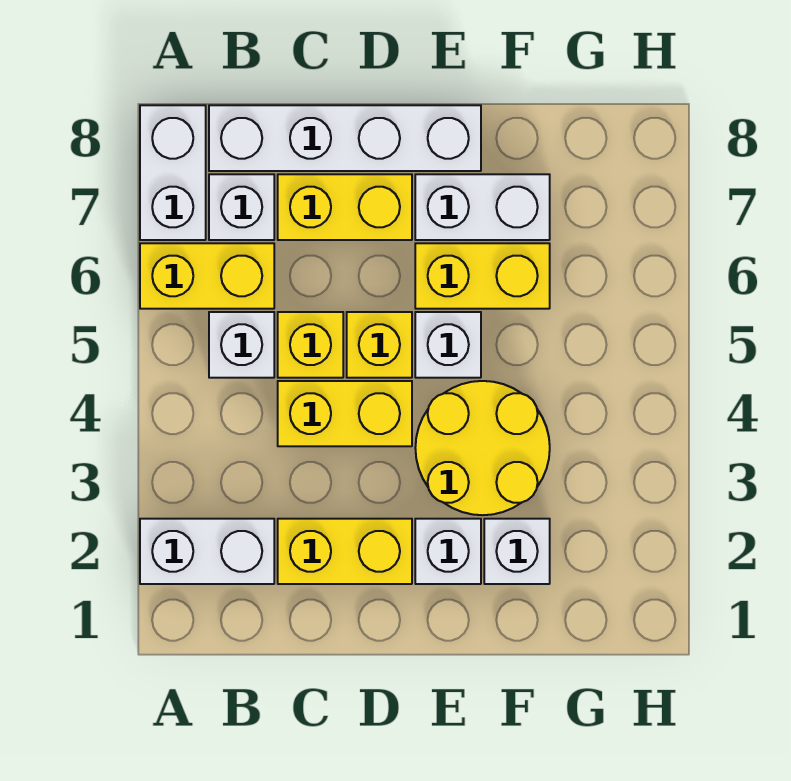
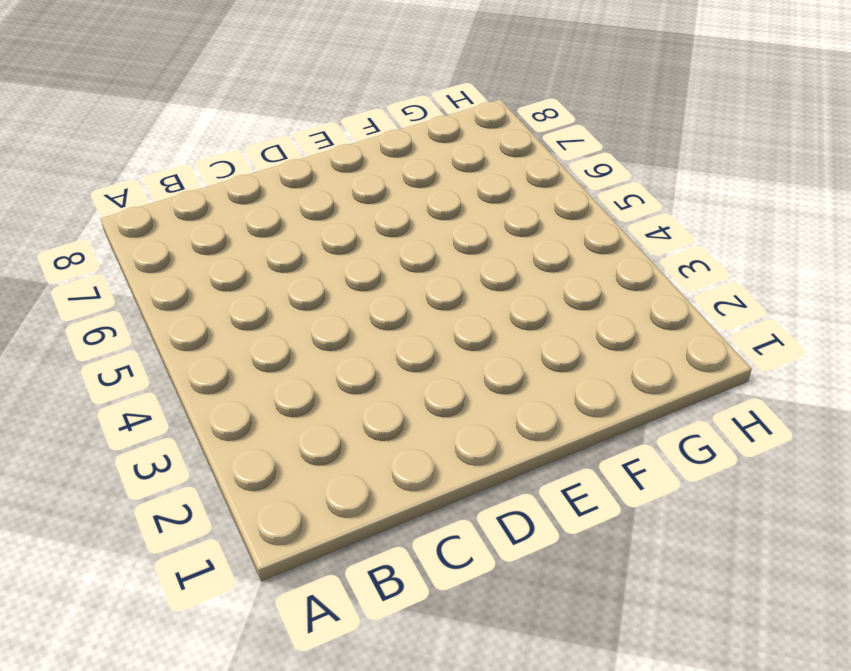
none -> white 1x2 brick [140,519,274,584]
none -> yellow 1x2 brick [140,243,274,309]
none -> white 1x2 brick [140,105,206,240]

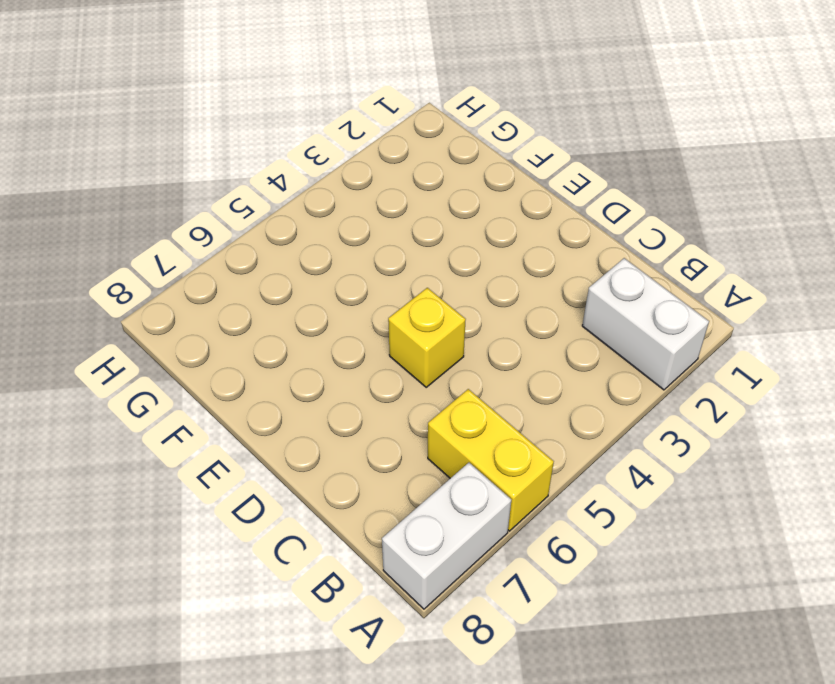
none -> white 1x1 brick [209,312,274,378]
none -> white 1x1 brick [209,174,274,240]
none -> white 1x4 brick [209,105,481,171]

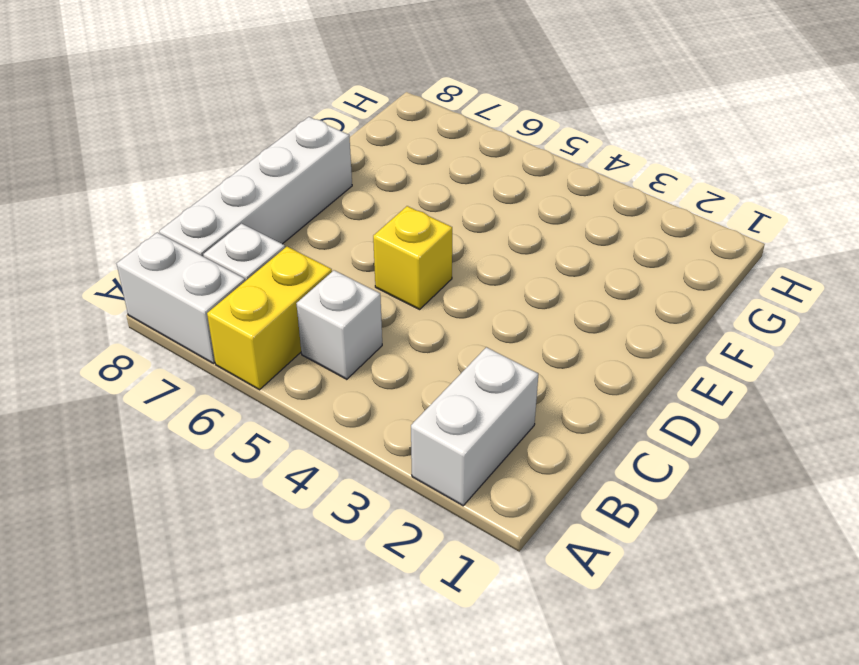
none -> yellow 1x2 brick [278,519,412,584]
none -> yellow 1x2 brick [278,381,412,446]
none -> yellow 1x1 brick [278,312,343,378]

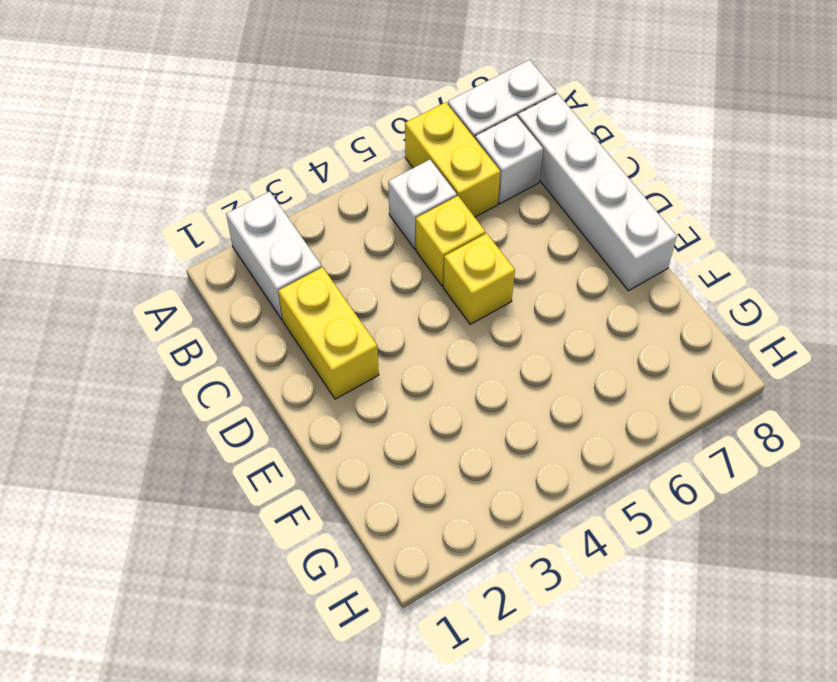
none -> yellow 1x2 brick [278,381,412,446]
none -> yellow 1x2 brick [278,174,412,240]
none -> white 1x1 brick [415,519,481,584]

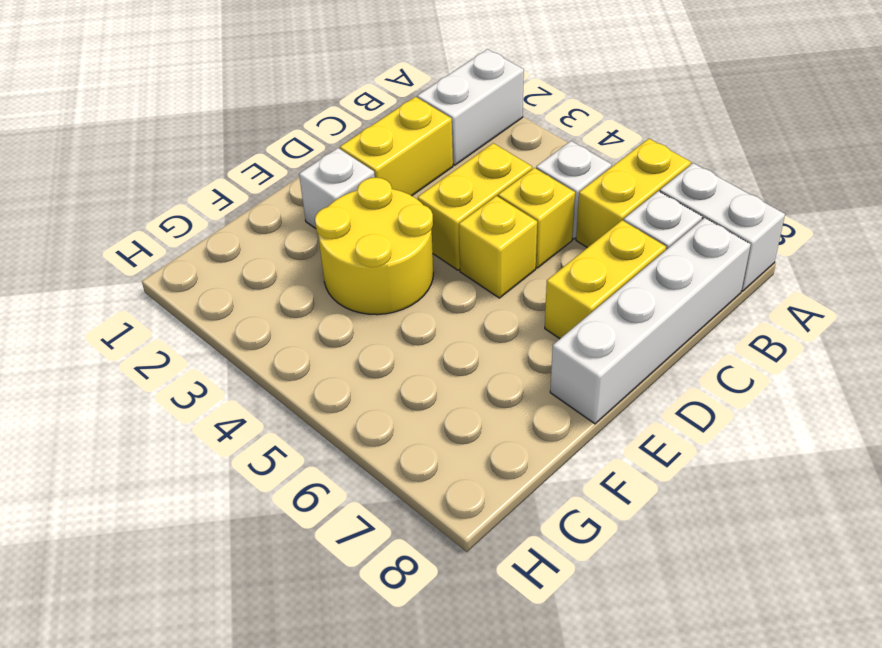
none -> white 1x1 brick [415,312,481,378]
none -> yellow 1x2 brick [415,243,550,309]
none -> white 1x2 brick [415,174,550,240]

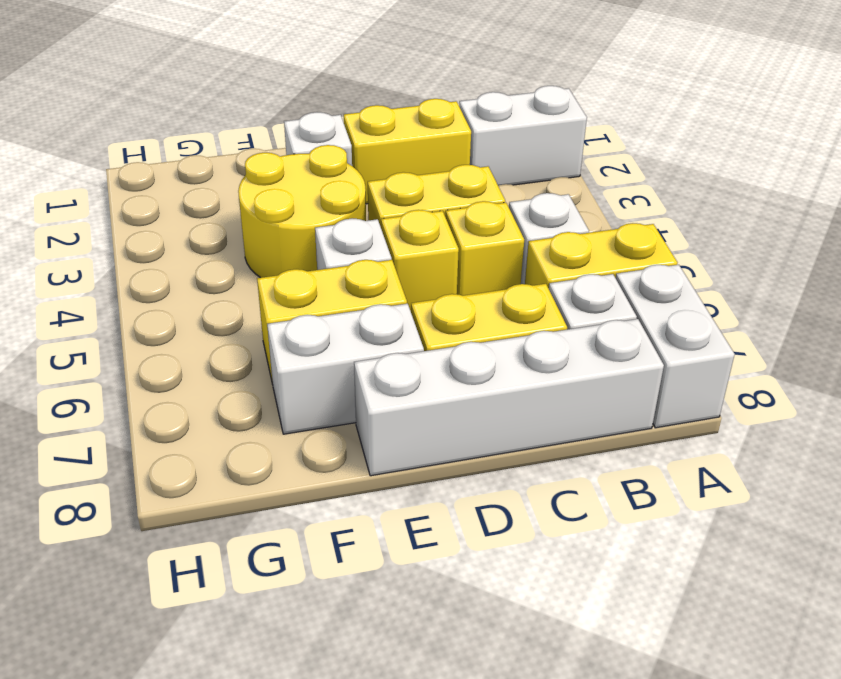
none -> white 1x1 brick [484,519,550,584]

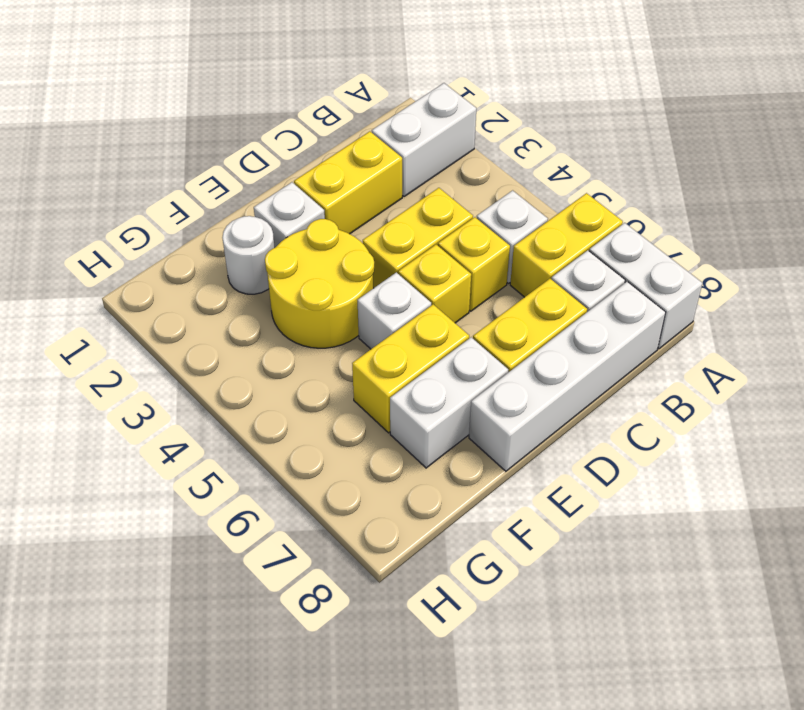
white 1x1 round brick [222,216,275,294] -> white 1x1 brick [484,519,550,584]

